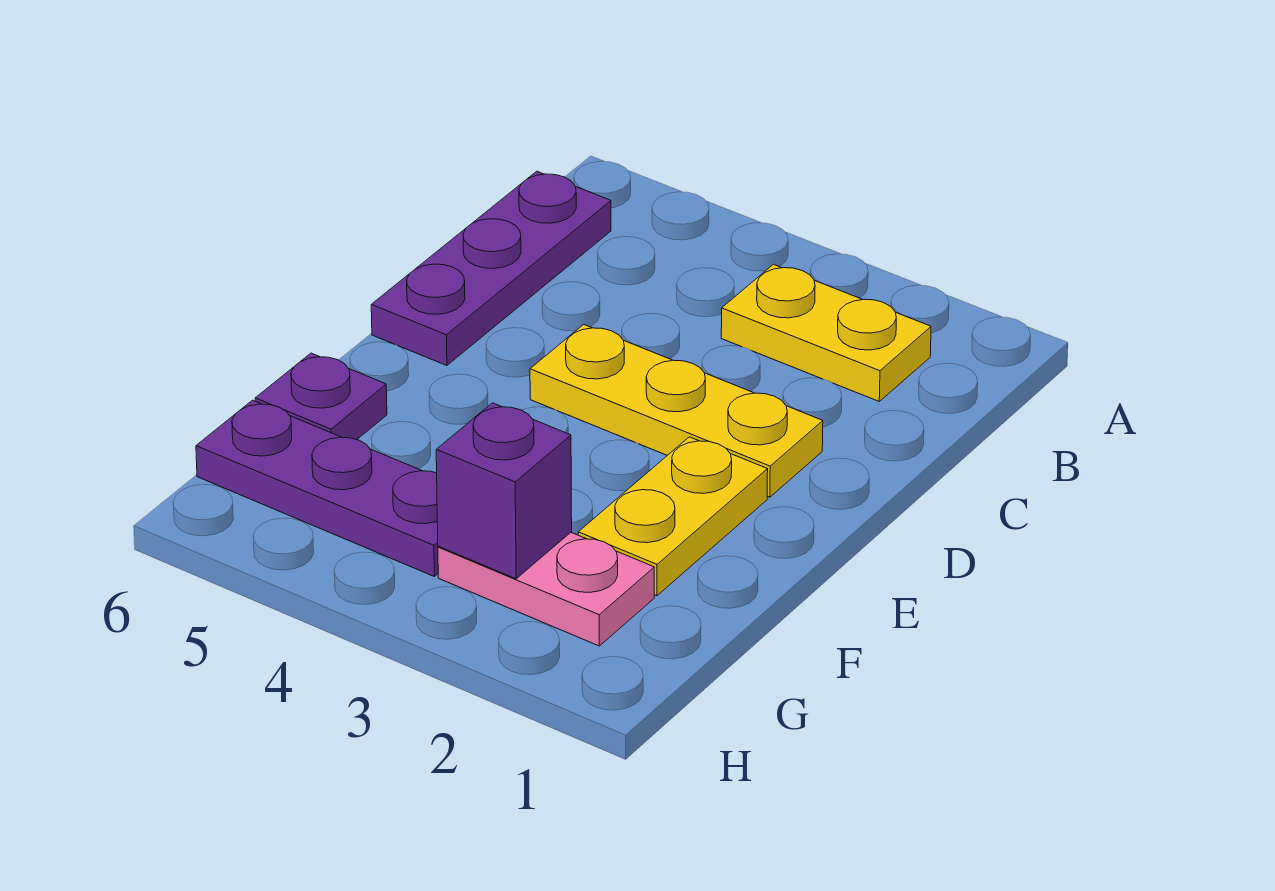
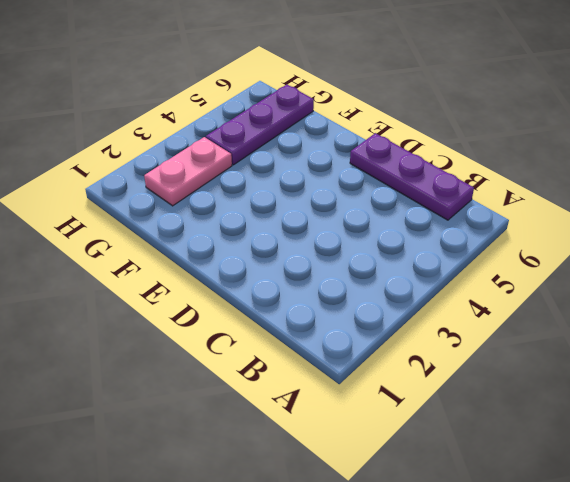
none -> yellow 1x2 plate [721,264,931,401]
none -> yellow 1x3 plate [530,324,823,497]

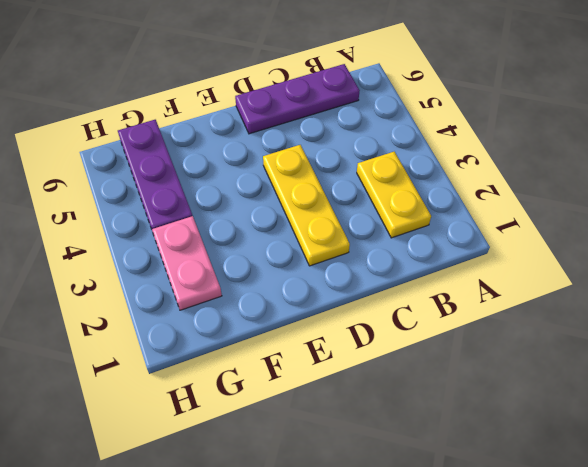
none -> yellow 1x2 plate [578,437,768,596]
none -> purple 1x1 plate [255,353,387,440]

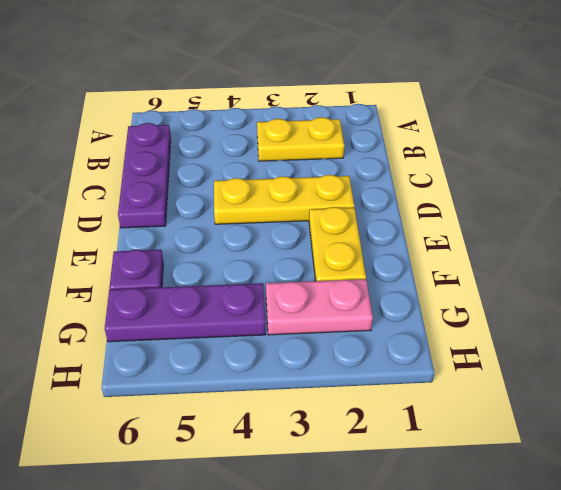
none -> purple 1x1 brick [436,403,572,579]

